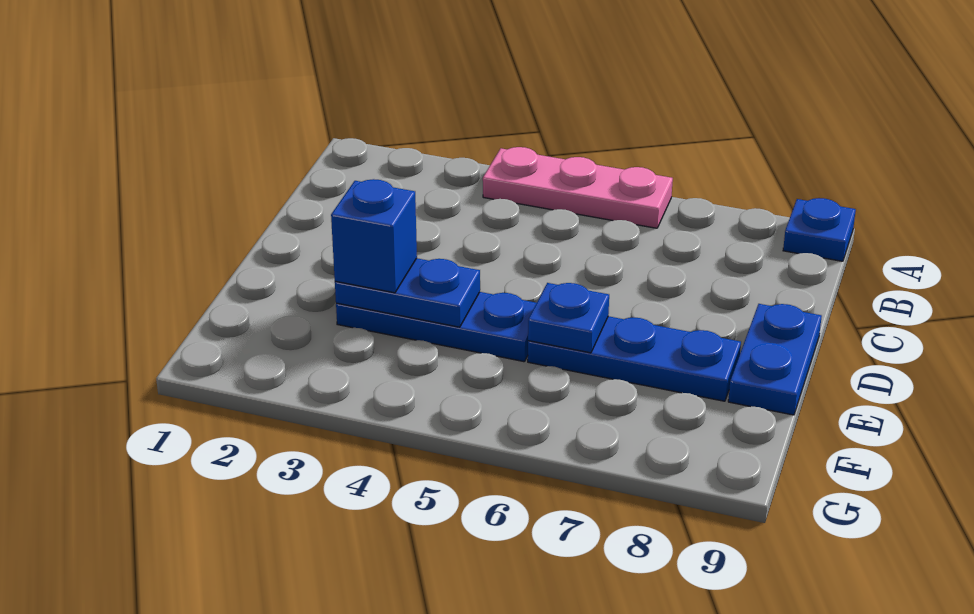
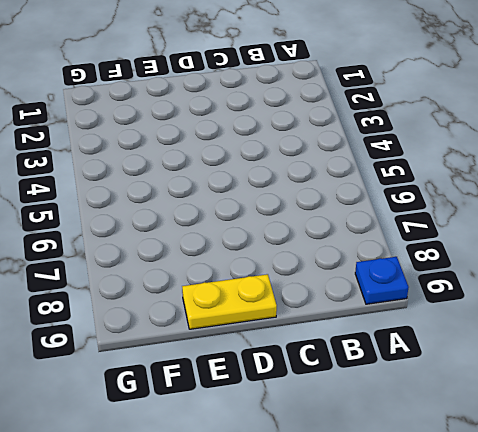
yellow 1x2 plate [182,274,277,329] -> blue 1x2 plate [728,304,822,415]
none -> pink 1x3 plate [483,147,673,228]
none -> blue 1x3 plate [336,292,537,362]

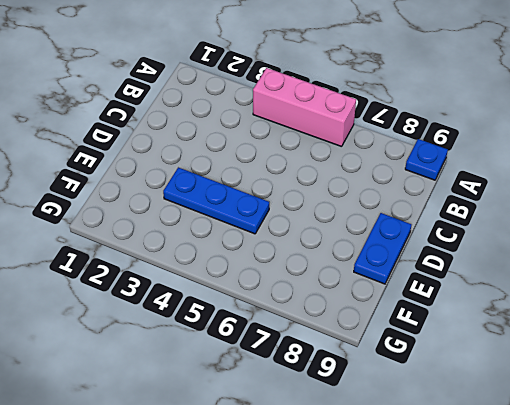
pink 1x3 brick [253,68,356,147] -> pink 1x3 plate [483,147,673,228]
none -> blue 1x3 plate [528,316,741,401]
none -> blue 1x2 plate [335,258,480,327]

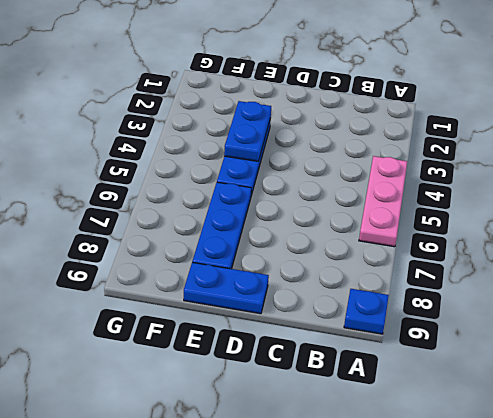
none -> blue 1x1 plate [528,283,609,353]
none -> blue 1x1 brick [331,179,417,293]

